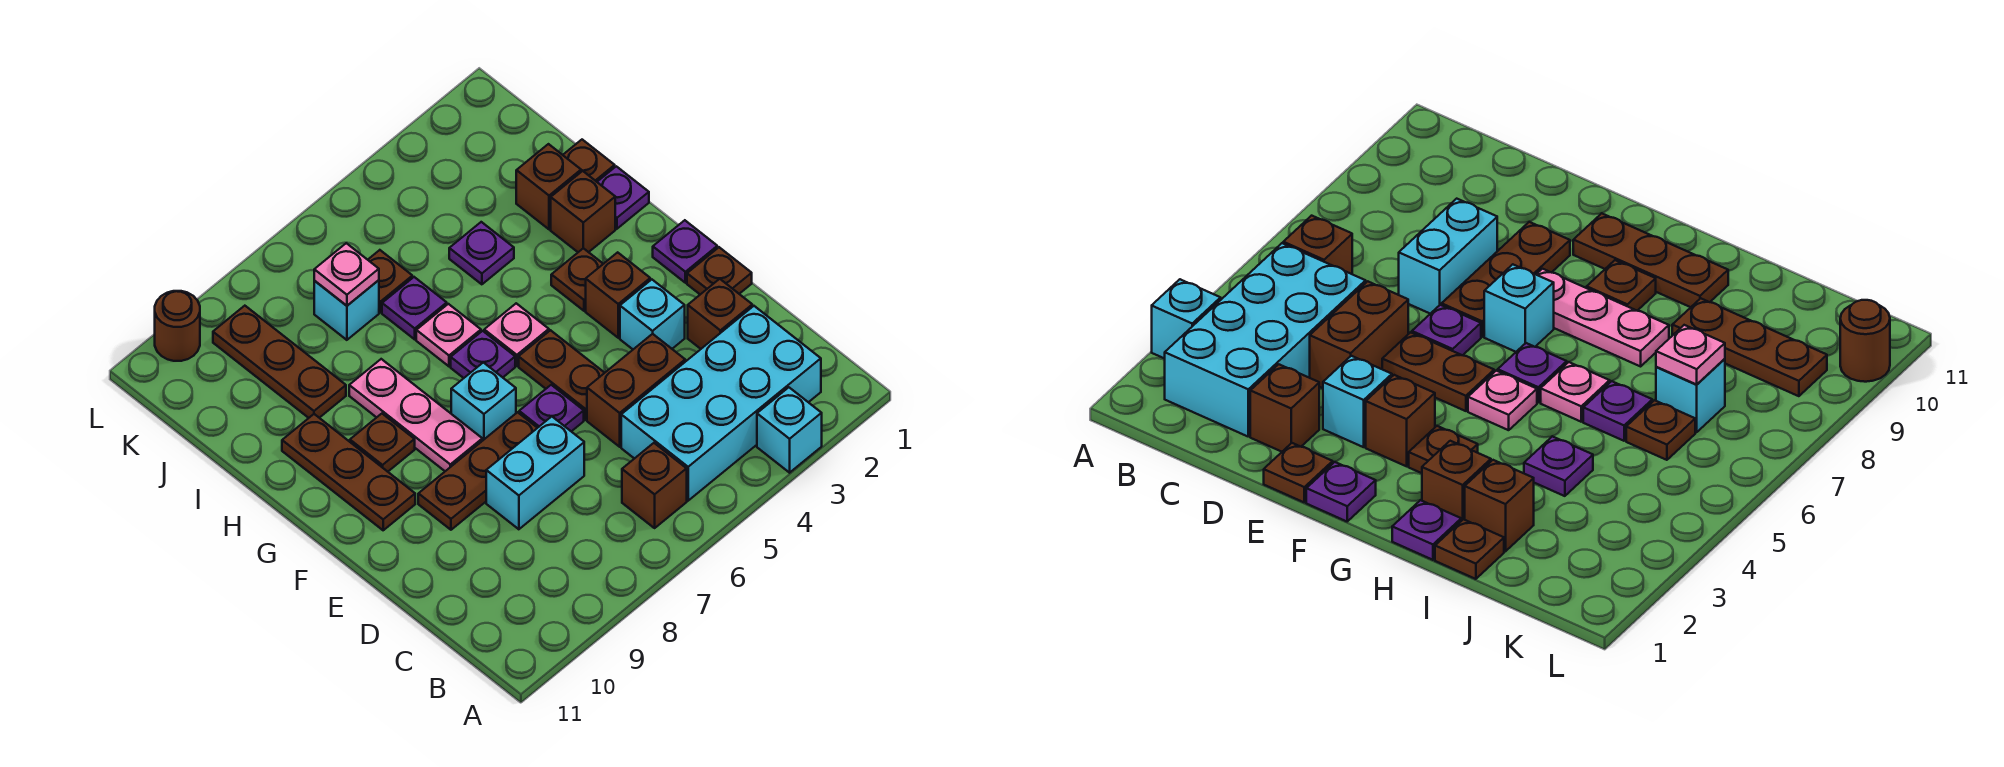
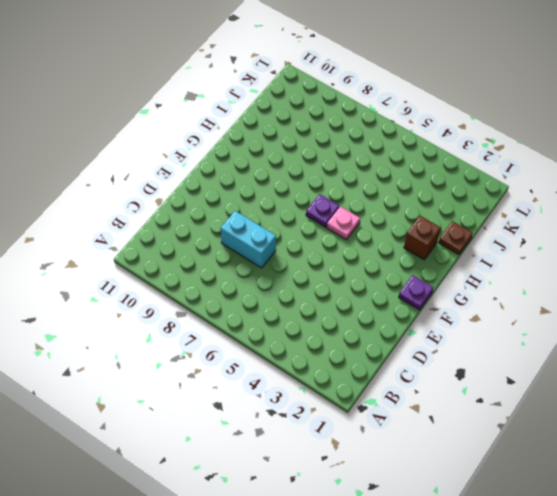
none -> cyan 1x1 brick [757,387,822,473]
none -> cyan 2x4 brick [621,306,821,501]
none -> brown 1x1 brick [622,443,687,528]
none -> brown 1x1 brick [688,279,752,349]

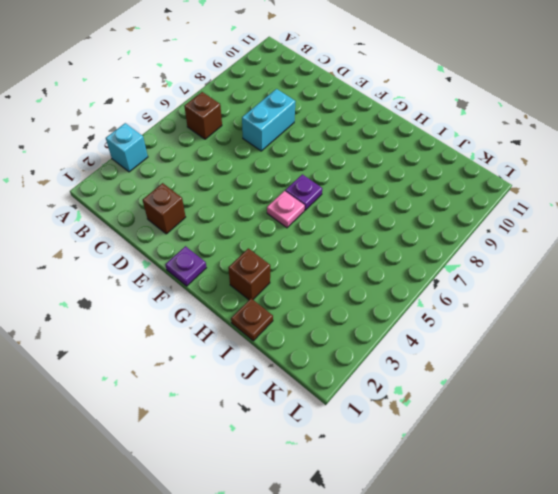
none -> cyan 2x4 brick [621,306,821,501]
none -> brown 1x2 brick [587,334,685,447]
none -> brown 1x1 plate [687,247,752,294]
none -> cyan 1x1 brick [620,280,685,349]

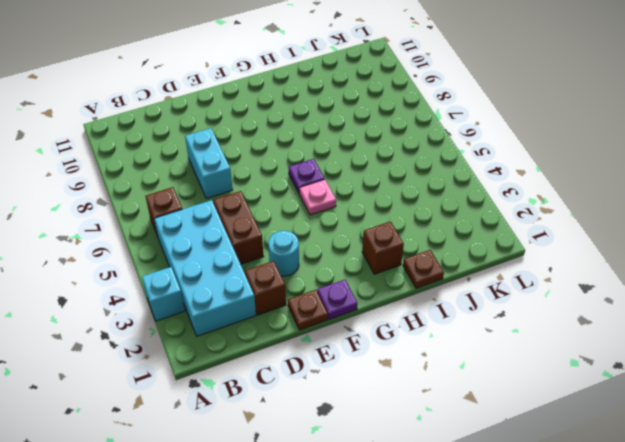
cyan 1x1 round brick [268,231,299,276] -> cyan 1x1 brick [620,280,685,349]
none -> brown 1x2 plate [519,330,604,420]
none -> purple 1x1 plate [519,385,584,431]
none -> brown 1x3 plate [418,412,537,530]
none -> brown 1x1 brick [586,252,650,338]

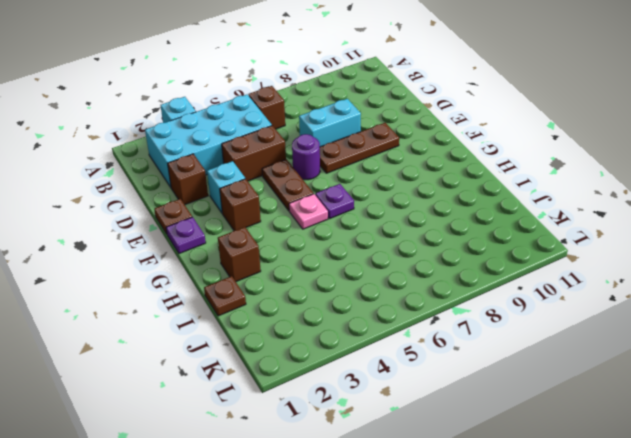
purple 1x1 round brick [292,134,320,180] -> purple 1x1 plate [519,385,584,431]
none -> cyan 1x1 brick [451,362,516,441]
none -> pink 1x3 plate [349,359,482,471]
none -> brown 1x3 plate [282,414,415,530]
none -> brown 1x1 plate [551,248,603,311]

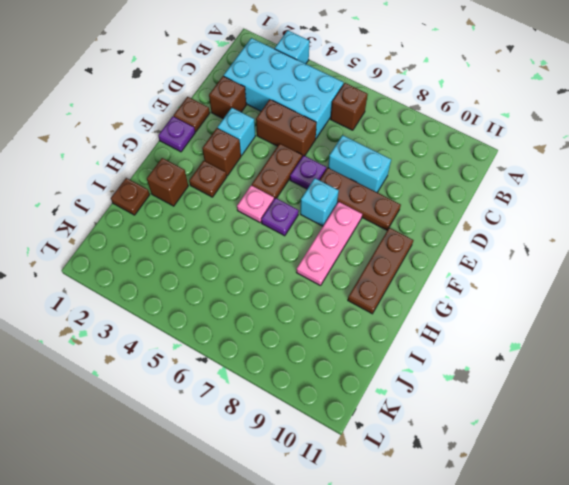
none -> brown 1x1 plate [350,414,415,472]
none -> purple 1x1 plate [598,166,649,229]
none -> pink 1x1 plate [416,304,481,366]
none -> brown 1x1 brick [516,144,581,229]

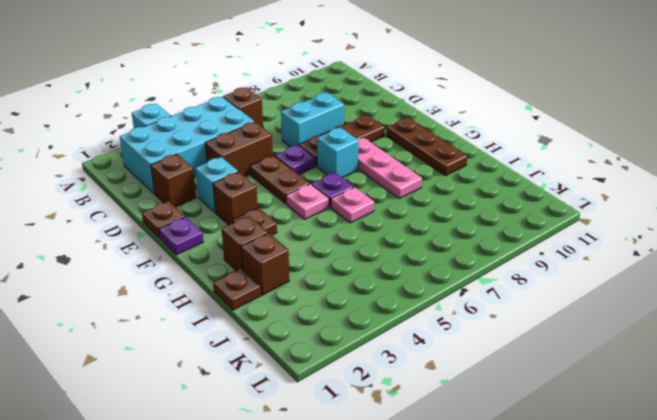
none -> brown 1x1 plate [350,414,415,472]
none -> purple 1x1 plate [598,166,649,229]
none -> purple 1x1 plate [449,222,514,284]
none -> purple 1x1 plate [382,277,447,339]

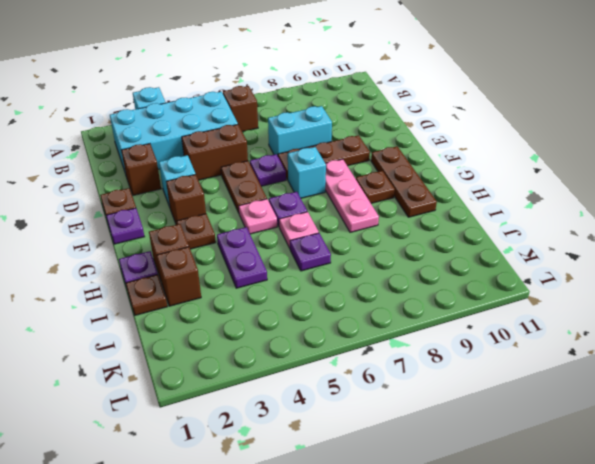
purple 1x2 plate [217,227,267,288] -> purple 1x1 plate [449,222,514,284]
none -> brown 1x3 plate [213,306,346,418]
none -> brown 1x1 plate [368,250,412,312]
none -> cyan 1x1 brick [314,280,379,340]
none -> brown 1x1 round brick [155,291,200,361]

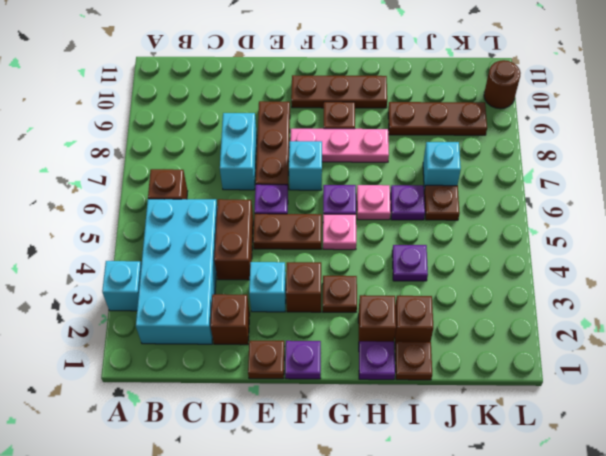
none -> pink 1x1 plate [314,243,379,306]

